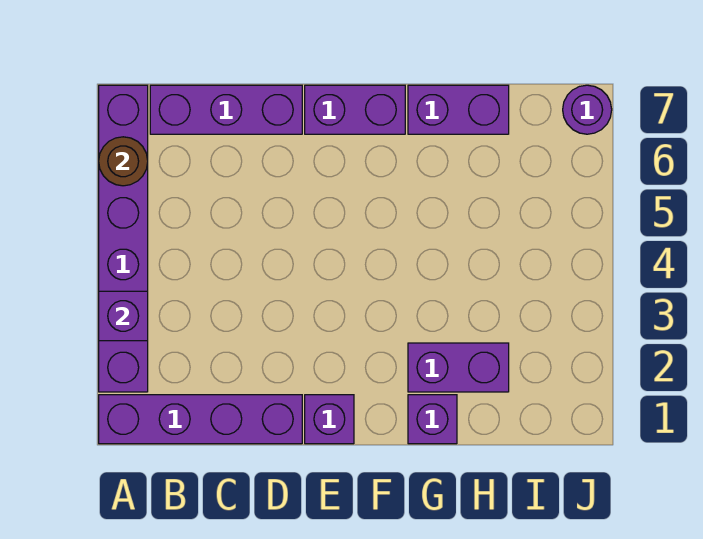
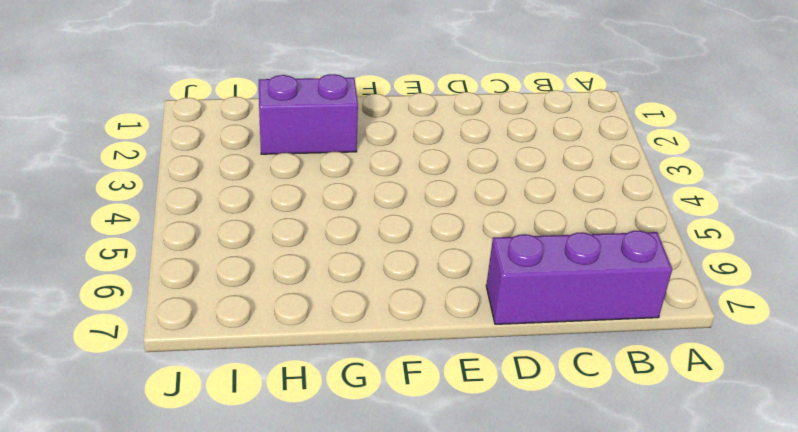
none -> purple 1x4 brick [99,395,302,444]
none -> purple 1x6 brick [99,85,148,392]

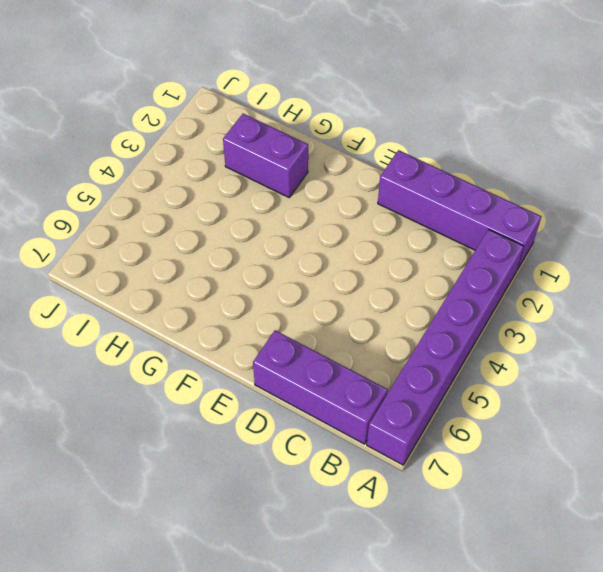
none -> purple 1x1 brick [305,395,354,444]
none -> purple 1x2 brick [305,85,405,134]

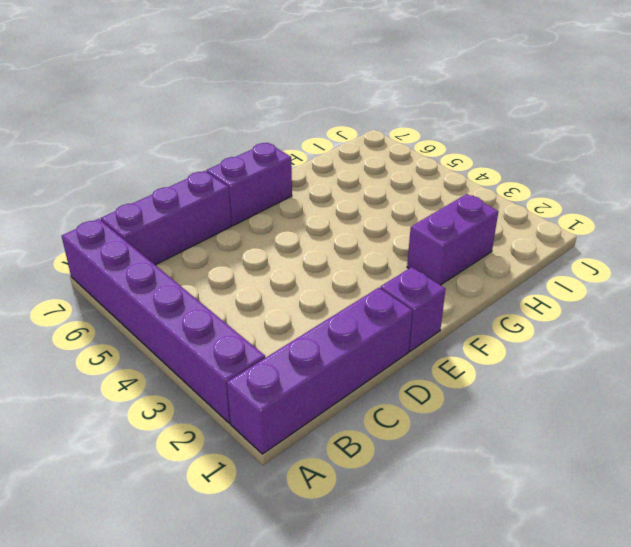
none -> purple 1x1 brick [408,395,457,444]
none -> purple 1x2 brick [408,85,509,134]

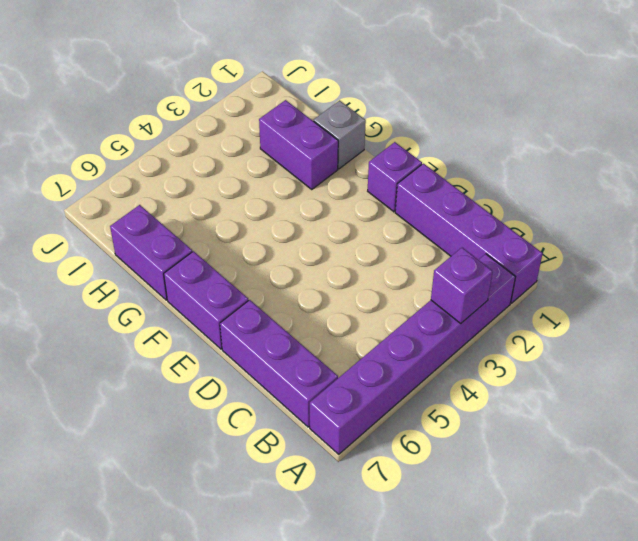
grey 1x1 brick [314,100,366,169] -> purple 1x1 brick [408,395,457,444]
none -> purple 1x1 round brick [563,85,612,134]
none -> brown 1x1 round brick [99,137,148,186]

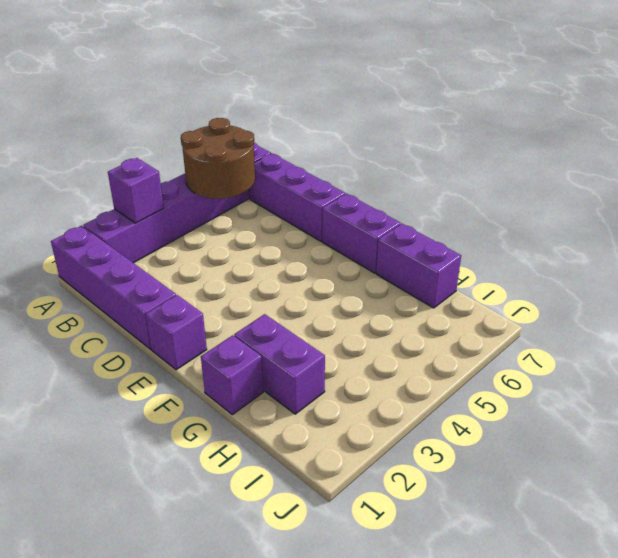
brown 2x2 round brick [181,118,255,199] -> brown 1x1 round brick [99,137,148,186]
none -> purple 1x1 round brick [563,85,612,134]

